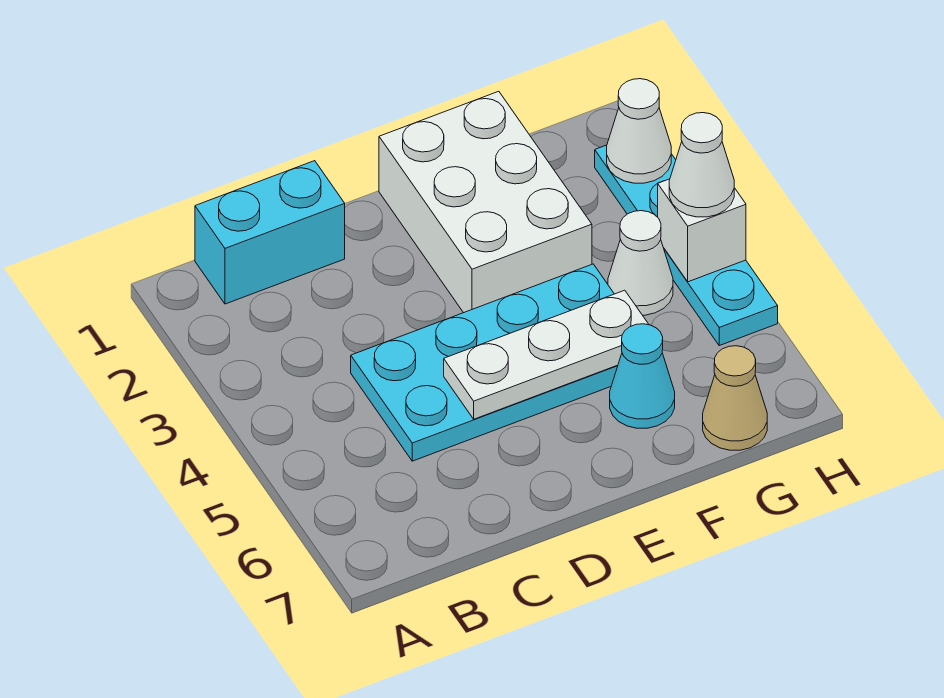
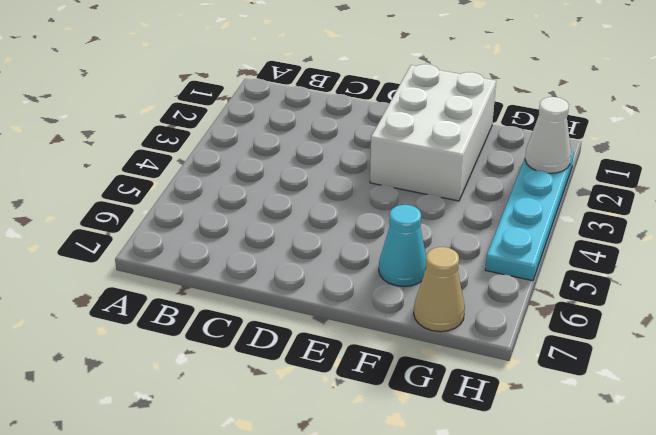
none -> cyan 1x2 brick [195,161,345,304]
none -> cyan 2x4 plate [351,264,618,461]

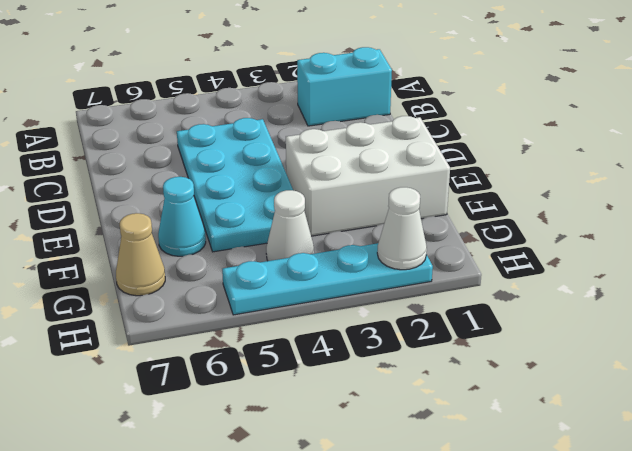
cyan 1x2 brick [297,47,392,126] -> cyan 1x2 brick turned to [195,161,345,304]
none -> white 1x3 plate [444,290,649,419]
none -> white 1x1 brick [658,179,746,282]

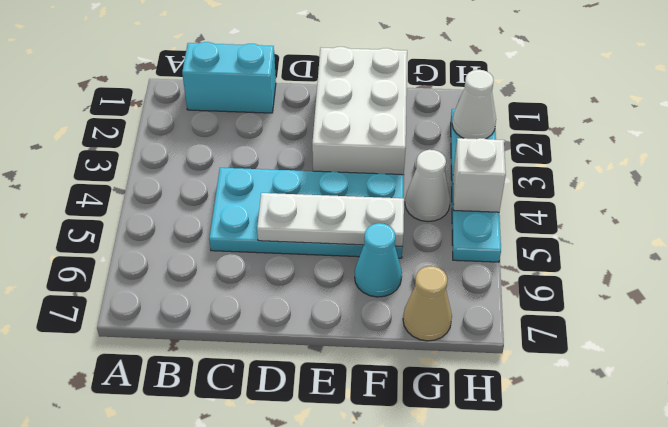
none -> white 1x1 cone [669,113,734,217]

